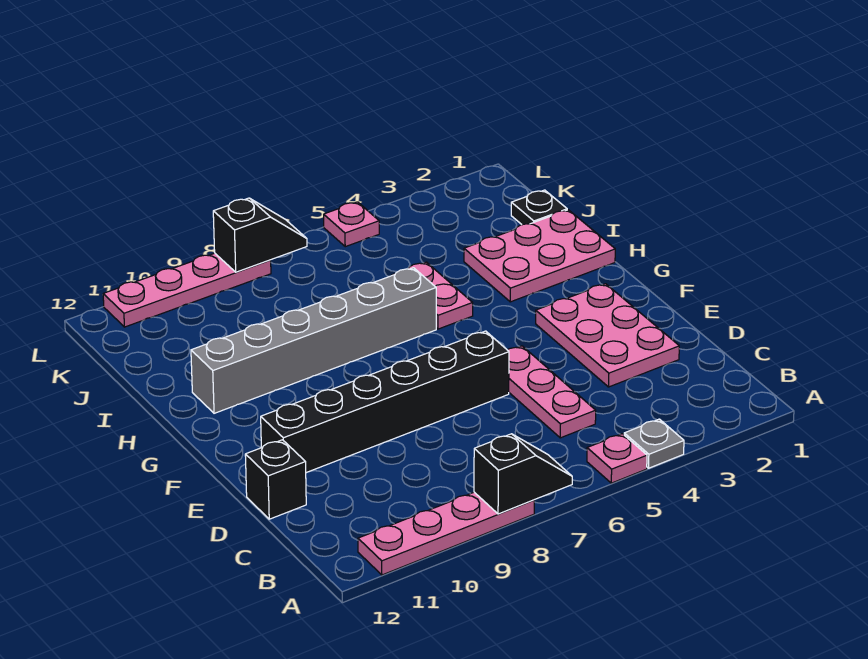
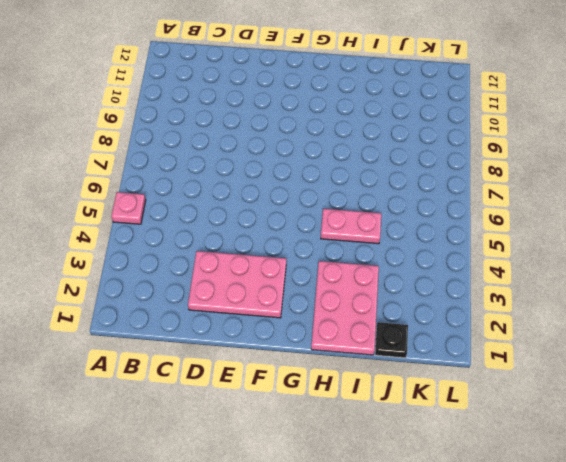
none -> grey 1x1 plate [624,419,684,468]
none -> pink 1x4 plate [358,492,534,575]
none -> pink 1x3 plate [508,346,596,438]

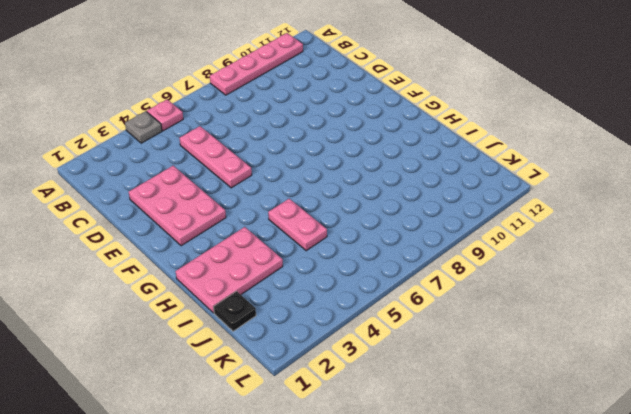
none -> black 1x1 brick [245,440,306,519]
none -> black 1x6 brick [261,331,509,473]
none -> grey 1x6 brick [191,268,436,413]

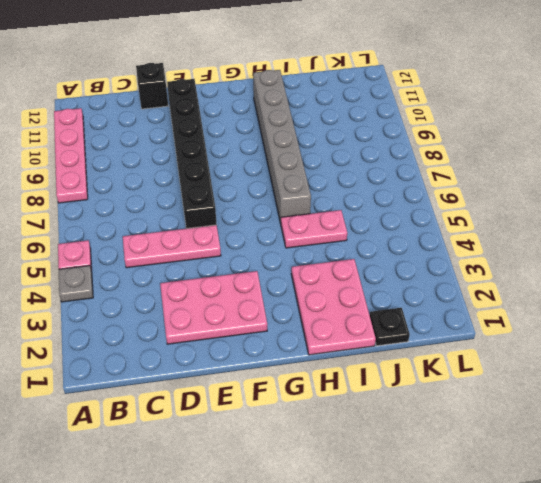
none -> pink 1x1 plate [324,202,379,247]
none -> pink 1x4 plate [103,253,271,327]
none -> black 1x2 slope [474,434,572,514]

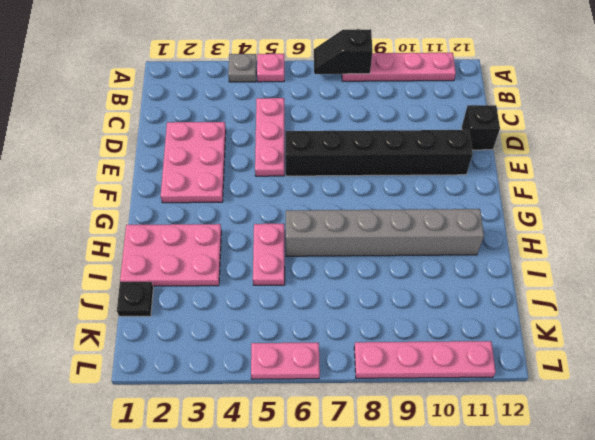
pink 1x2 plate [251,343,320,379] -> pink 1x1 plate [324,202,379,247]
none -> black 1x2 slope [213,198,307,272]

